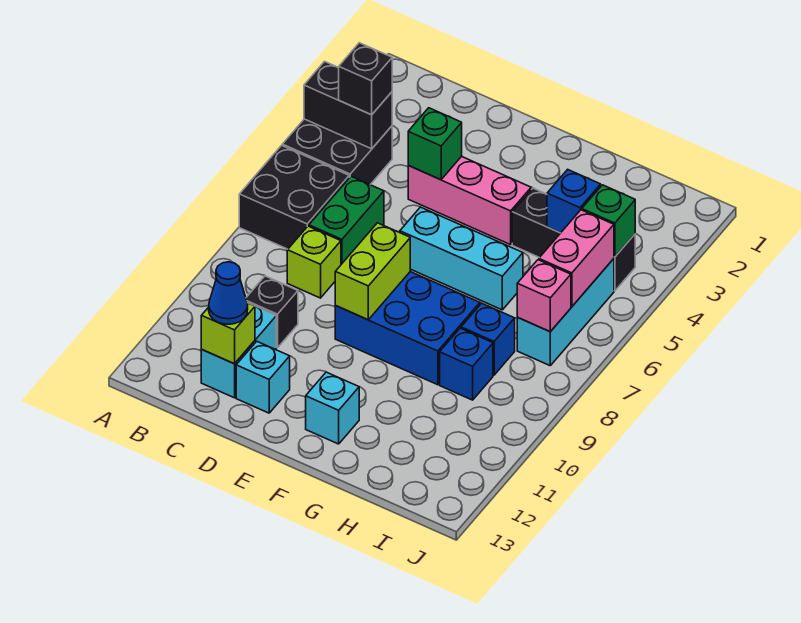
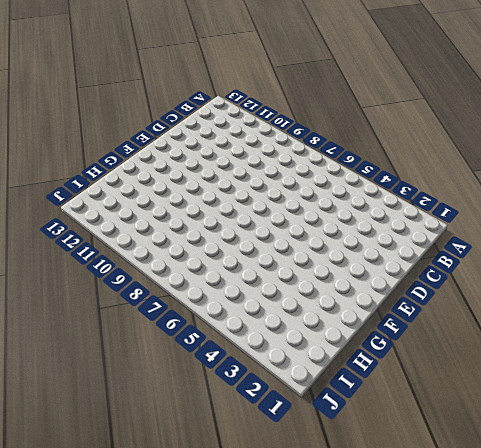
none -> black 2x2 brick [282,119,392,185]
none -> black 2x2 brick [239,145,349,249]
none -> green 1x2 brick [309,176,384,264]

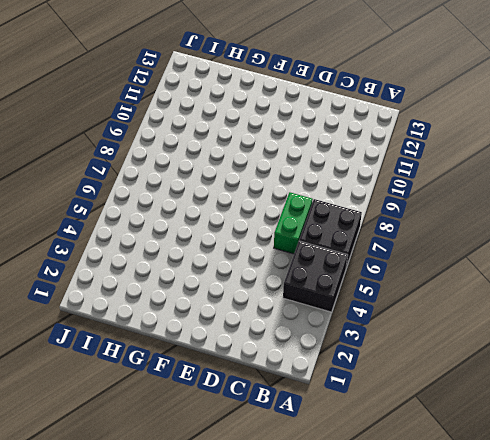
none -> lime 1x1 brick [287,226,341,298]
none -> black 1x1 brick [246,276,298,348]
none -> cyan 1x2 brick [201,306,276,398]

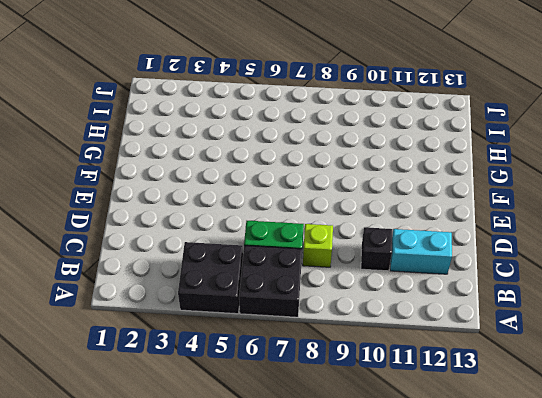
none -> pink 1x3 brick [408,156,531,245]
none -> cyan 1x1 brick [236,341,290,413]
none -> cyan 1x3 brick [400,207,523,310]

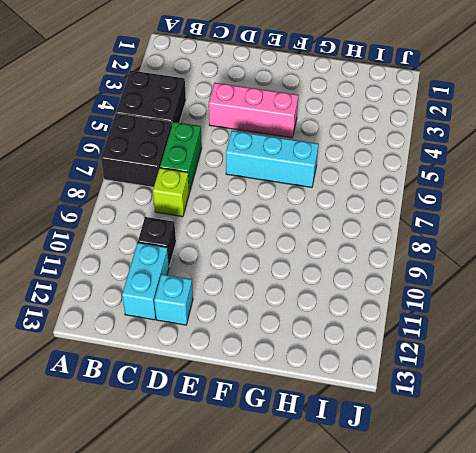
none -> blue 2x3 brick [335,272,480,385]
none -> cyan 1x1 brick [306,372,359,444]
none -> black 1x3 brick [512,188,635,291]

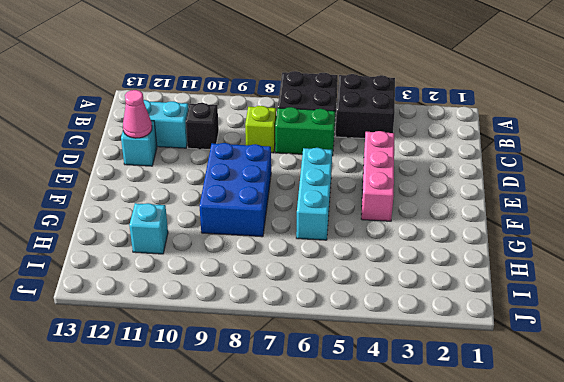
pink 1x1 cone [123,90,152,138] -> none
cyan 1x1 brick [129,203,168,254] -> cyan 1x1 brick moved to [306,372,359,444]
none -> black 1x3 brick [512,188,635,291]
none -> blue 1x1 brick [461,303,515,375]
none -> blue 1x1 brick [440,328,493,400]

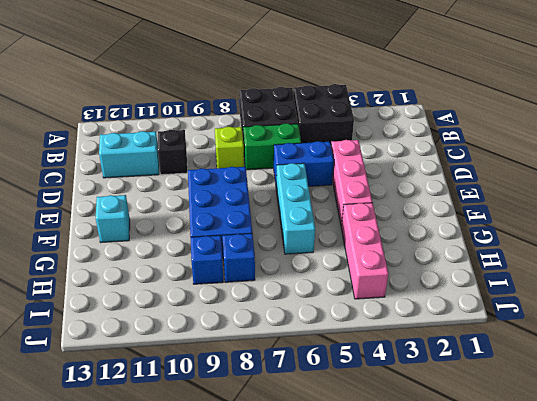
blue 1x2 brick [274,141,334,186] -> none
pink 1x3 brick [341,203,388,299] -> black 1x3 brick [512,188,635,291]
none -> cyan 1x1 brick [236,341,290,413]
none -> cyan 1x3 brick [517,259,614,365]
none -> black 1x2 brick [304,62,392,149]

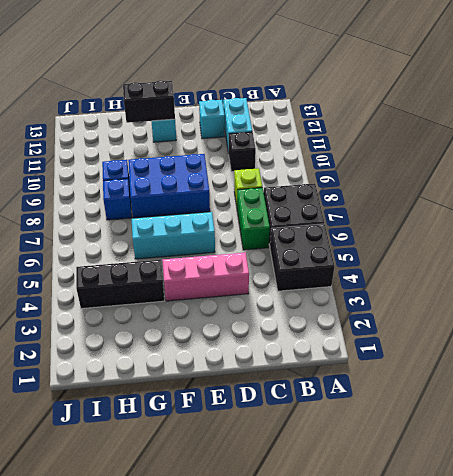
black 1x2 brick [123,80,175,123] -> black 1x2 brick moved to [304,62,392,149]
none -> cyan 1x3 brick [517,259,614,365]
none -> lime 1x1 brick [201,303,255,364]
none -> green 1x1 brick [408,108,462,180]

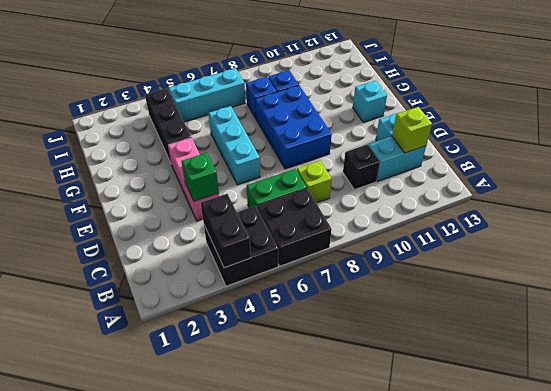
none -> lime 1x2 brick [335,223,410,320]
none -> blue 1x1 brick [547,169,601,233]
none -> green 1x1 brick [582,185,635,257]

